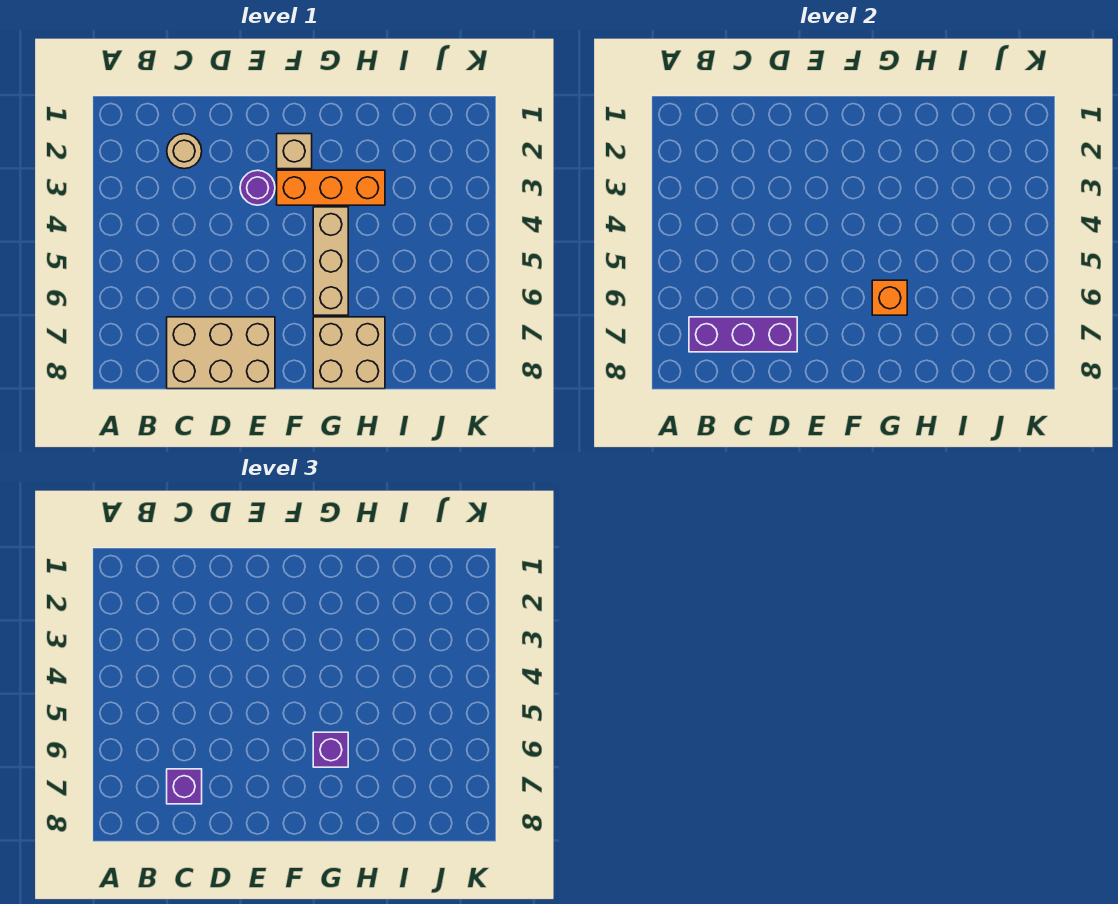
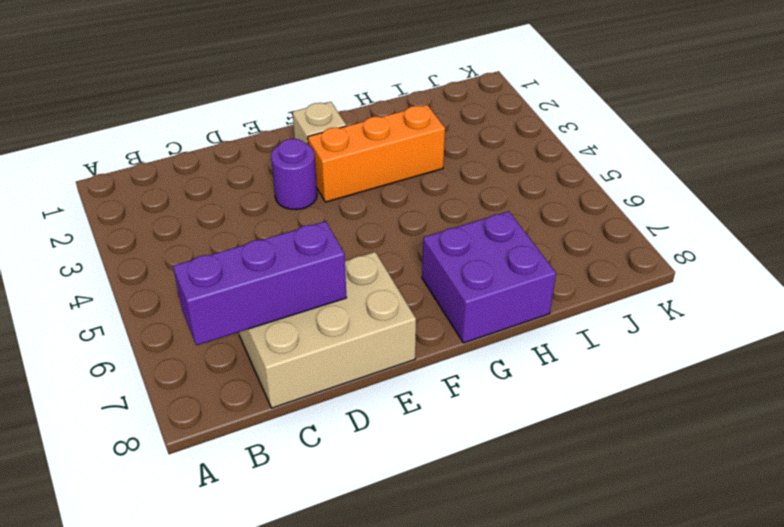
purple 2x2 brick [422,211,556,343] -> tan 2x2 brick [313,317,385,389]
none -> tan 1x1 round brick [167,134,202,169]
none -> tan 1x3 brick [313,207,348,315]

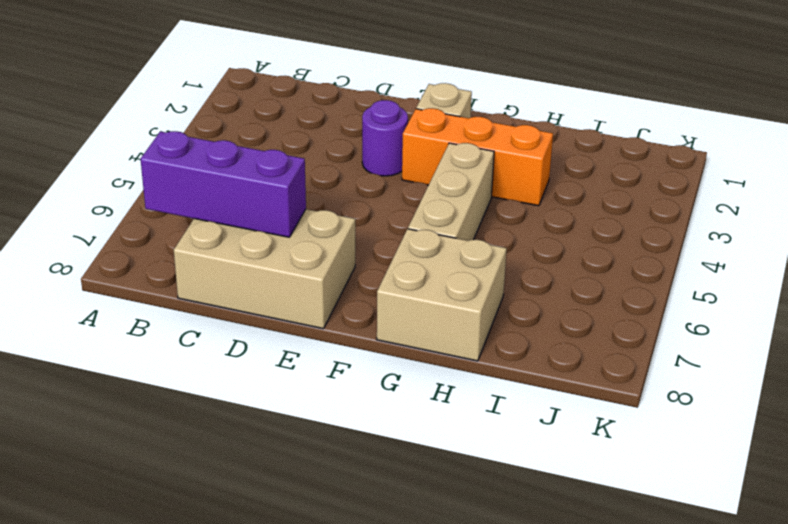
none -> tan 1x1 round brick [167,134,202,169]
none -> orange 1x1 brick [872,280,907,315]

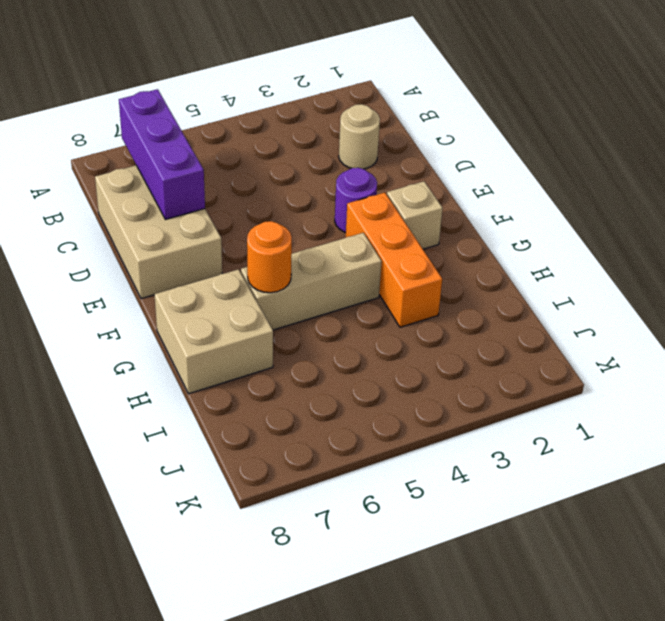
orange 1x1 round brick [247,221,292,293] -> orange 1x1 brick [872,280,907,315]
none -> purple 1x1 brick [167,769,202,804]
none -> purple 1x1 brick [313,732,348,767]

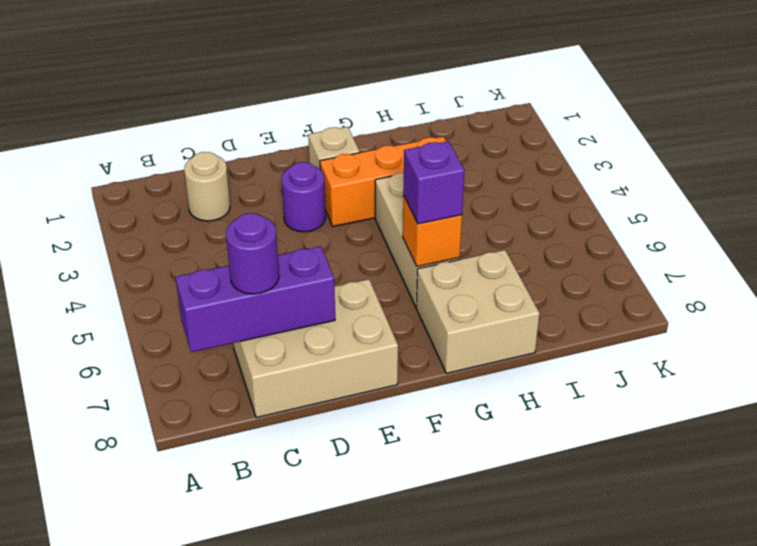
purple 1x1 round brick [226,213,279,294] -> purple 1x1 brick [167,769,202,804]

